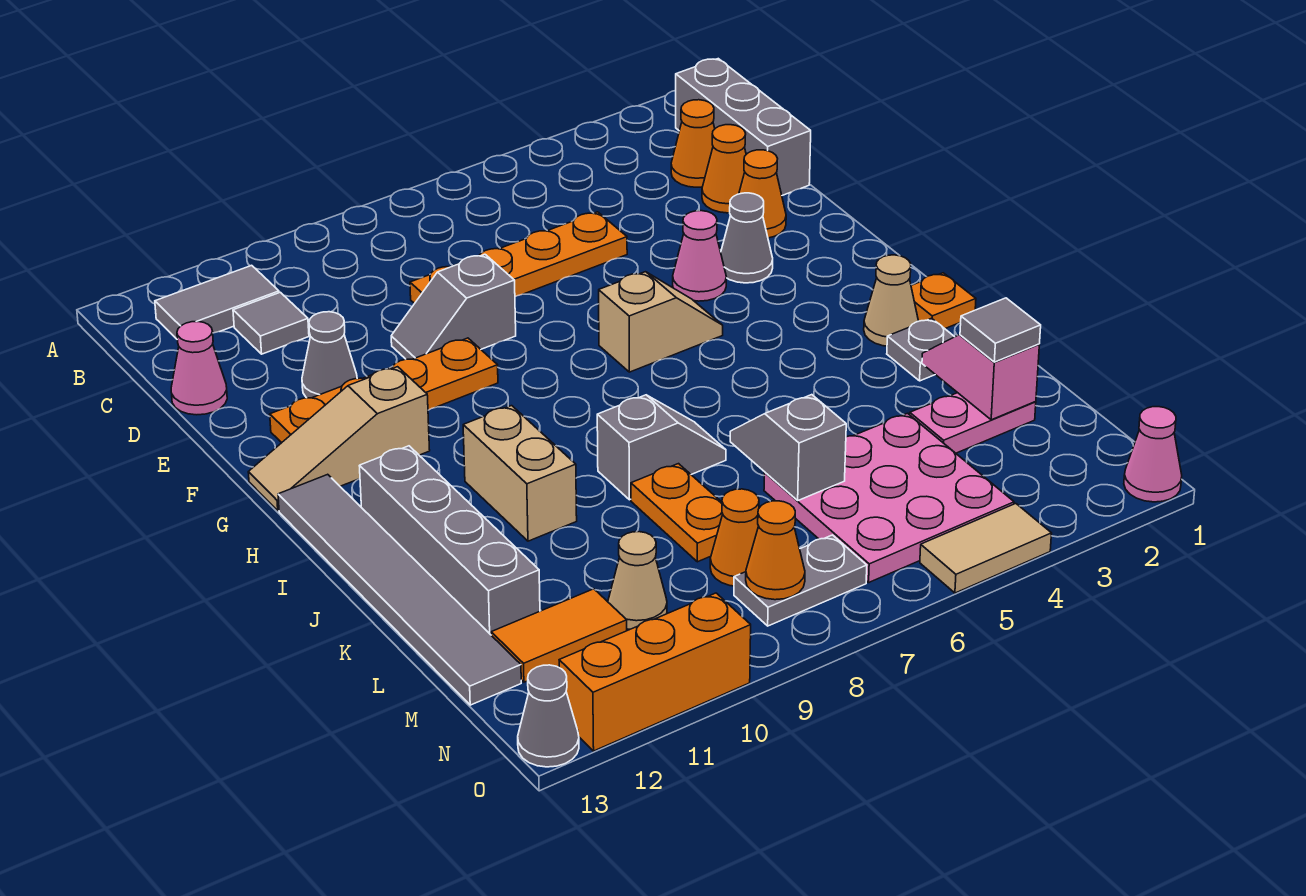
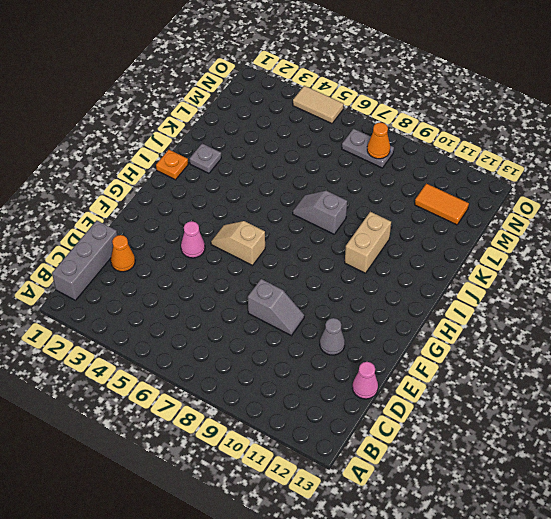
none -> grey 1x2 tile [155,265,279,339]
none -> orange 1x1 cone [671,100,715,187]
none -> grey 1x1 tile [233,292,309,354]
none -> orange 1x4 plate [410,212,627,304]

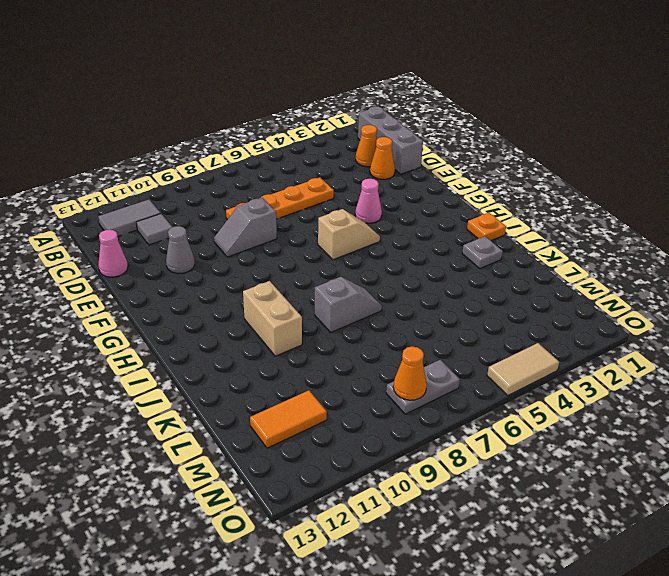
none -> orange 1x1 cone [739,150,786,238]
none -> grey 1x1 cone [721,193,773,283]
none -> orange 1x4 plate [270,338,498,443]
none -> tan 1x3 slope [248,367,430,511]

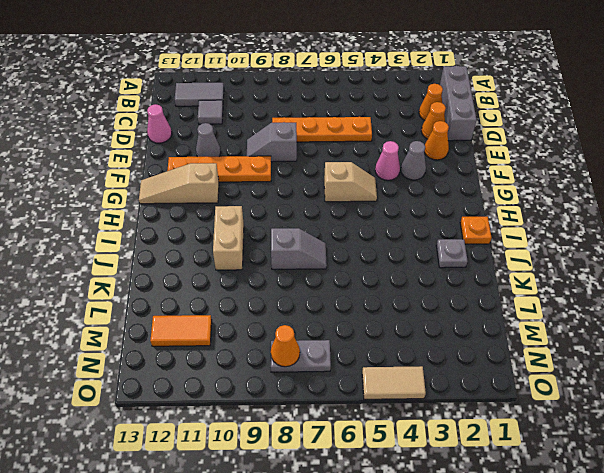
none -> grey 1x6 tile [278,474,521,705]
none -> tan 1x1 cone [864,255,918,346]
none -> grey 1x4 brick [360,446,540,635]
none -> orange 1x2 plate [631,464,723,562]

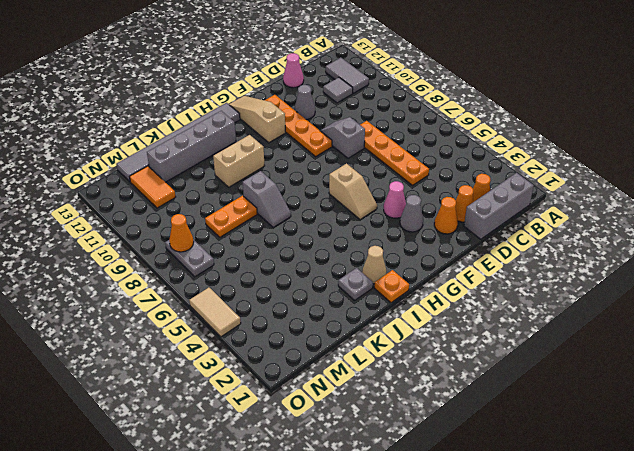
none -> pink 1x2 plate [910,393,1036,453]
none -> pink 3x3 plate [764,413,1014,582]
none -> orange 1x1 cone [710,489,759,586]
none -> tan 1x1 cone [608,532,667,629]

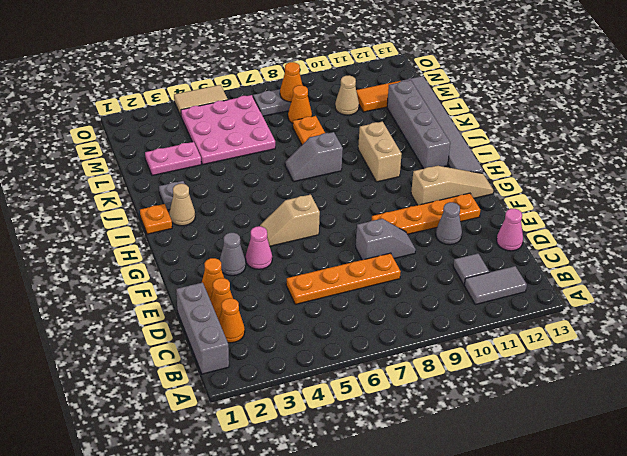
none -> pink 1x1 cone [1124,407,1182,502]
none -> orange 1x3 brick [559,593,751,751]
none -> grey 1x1 cone [518,665,579,767]
none -> pink 1x2 slope [922,335,1039,420]

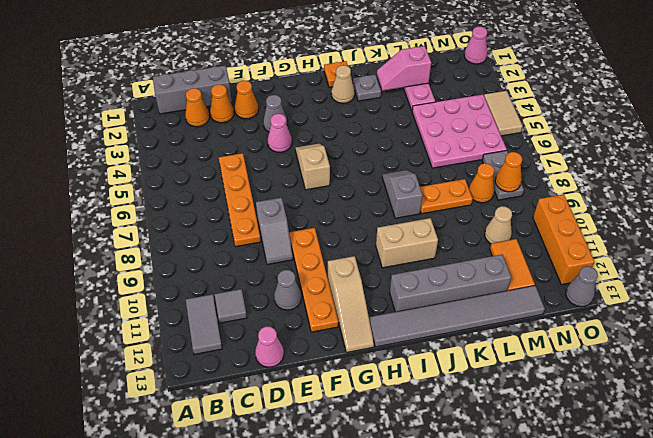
none -> grey 1x2 slope [730,395,846,500]
none -> grey 1x1 tile [960,298,1041,362]

